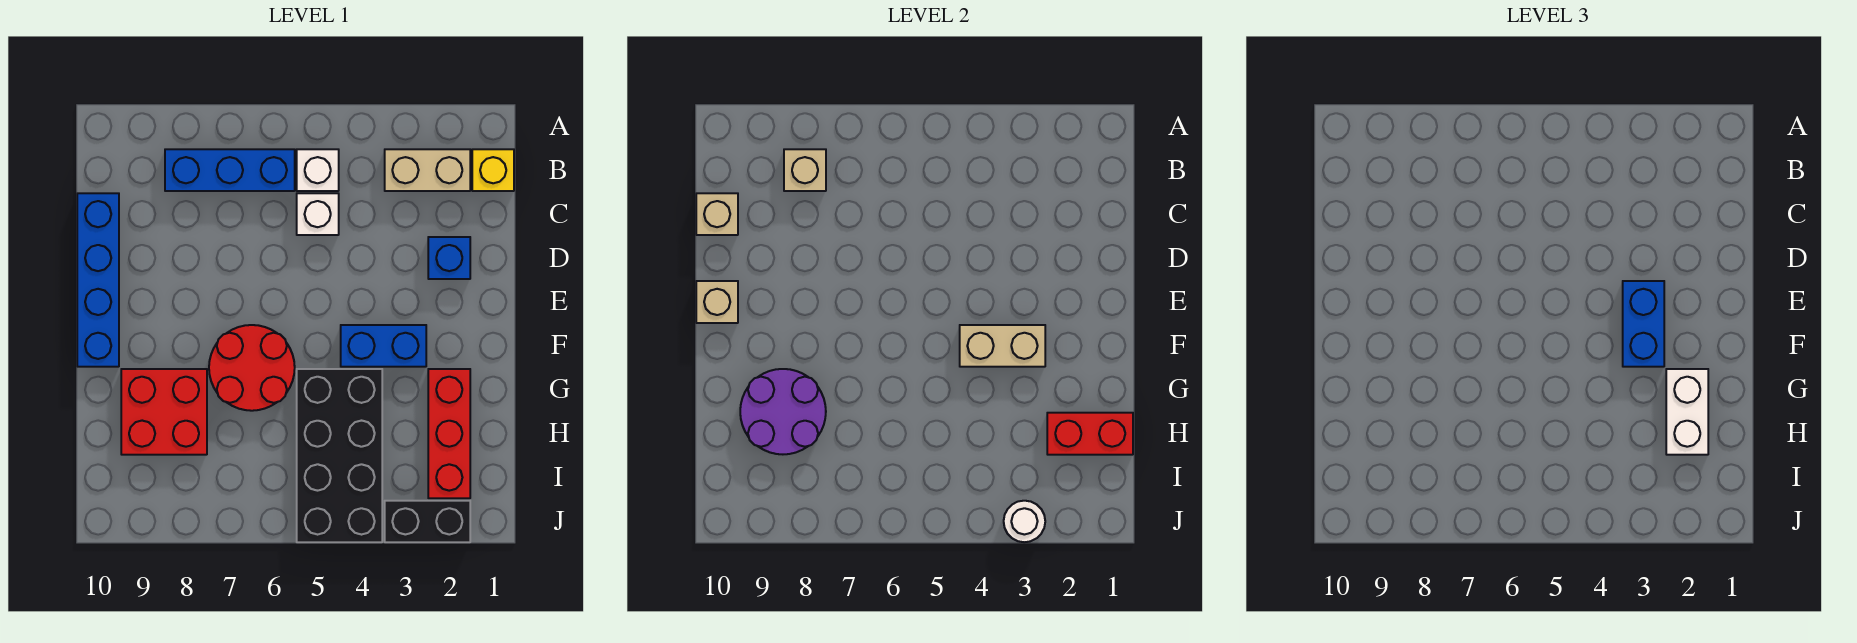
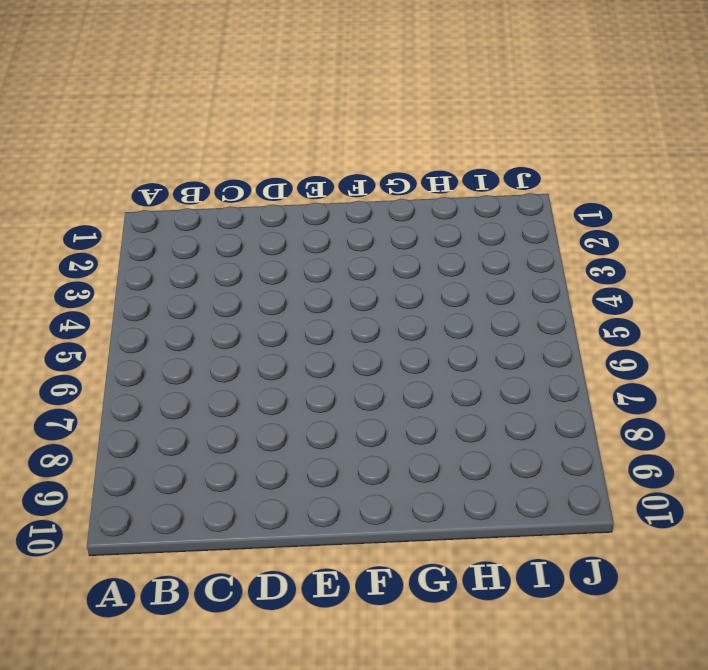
none -> yellow 1x1 brick [472,149,514,191]
none -> tan 1x2 brick [385,149,470,191]
none -> white 1x1 brick [297,149,339,191]

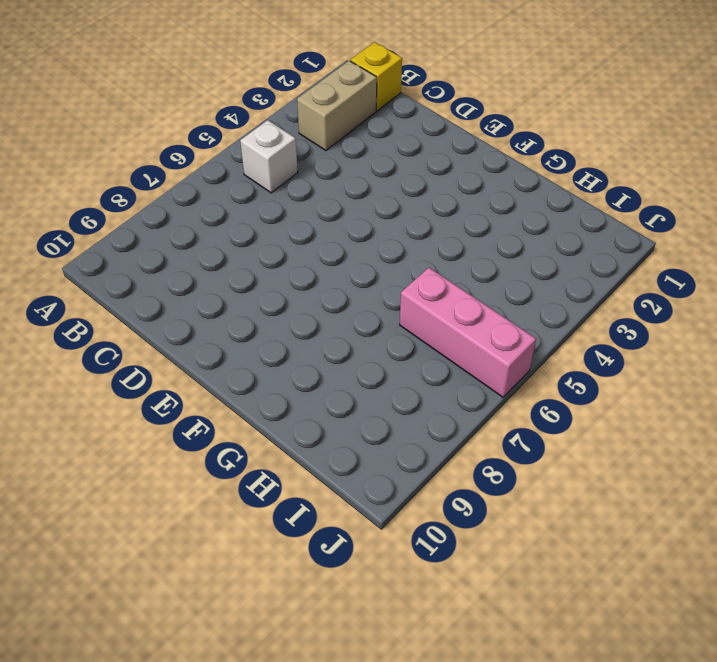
pink 1x3 brick [400,268,536,397] -> none
none -> blue 1x3 brick [165,149,295,191]
none -> white 1x1 brick [297,193,339,235]
none -> blue 1x4 brick [77,193,119,367]

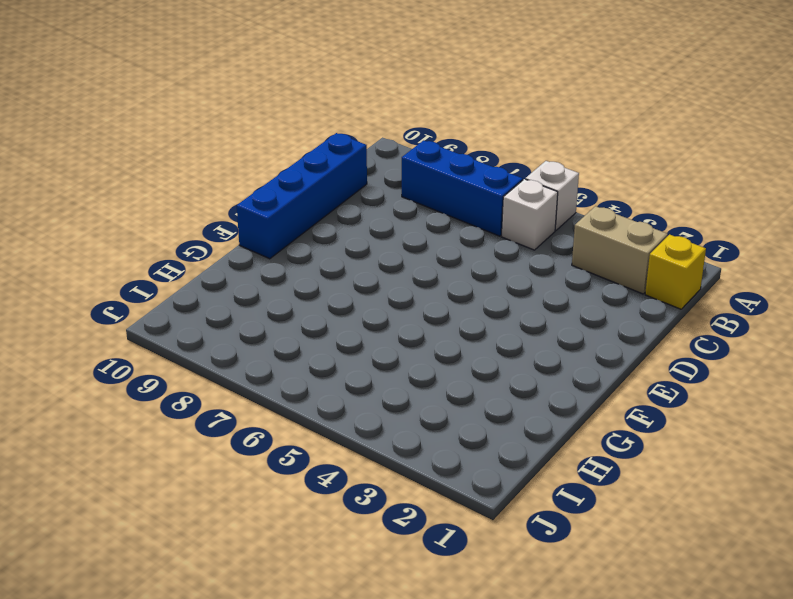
white 1x1 brick [525,161,579,231] -> white 1x1 brick moved to [297,193,339,235]
none -> blue 1x1 brick [428,237,470,279]
none -> blue 1x2 brick [341,325,426,367]
none -> red 2x2 round brick [209,325,295,411]

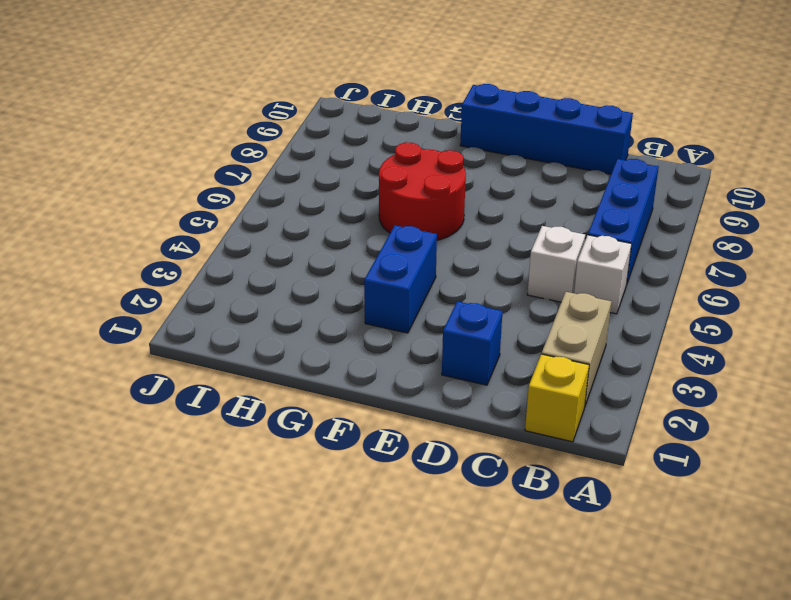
none -> red 1x3 brick [428,369,470,498]
none -> black 2x4 brick [297,369,382,542]
none -> red 2x2 brick [121,369,207,455]

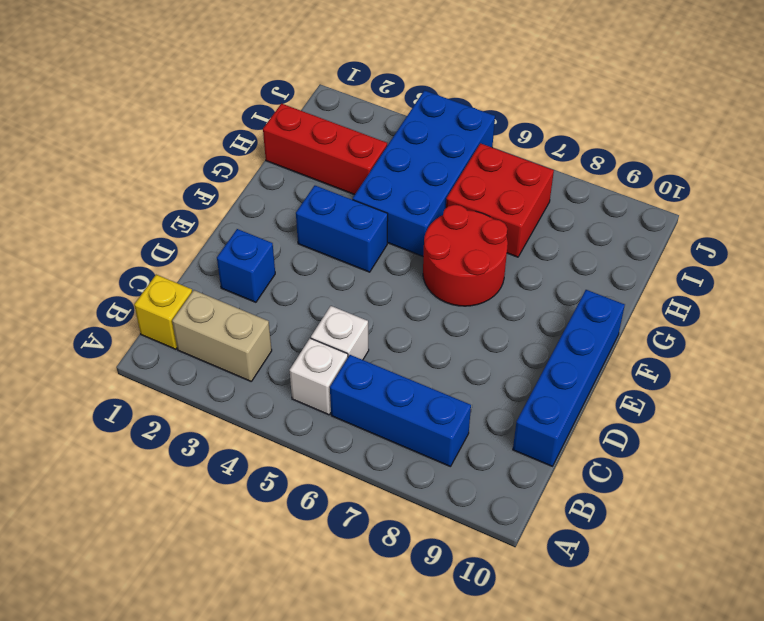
blue 2x4 brick [353,90,495,256] -> black 2x4 brick [297,369,382,542]
red 1x3 brick [263,104,387,195] -> red 1x3 brick turned to [428,369,470,498]
red 2x2 brick [446,143,554,257] -> red 2x2 brick moved to [121,369,207,455]
none -> black 1x2 brick [385,501,470,542]
none -> tan 1x1 brick [784,149,826,191]
none -> tan 1x1 brick [696,193,738,235]

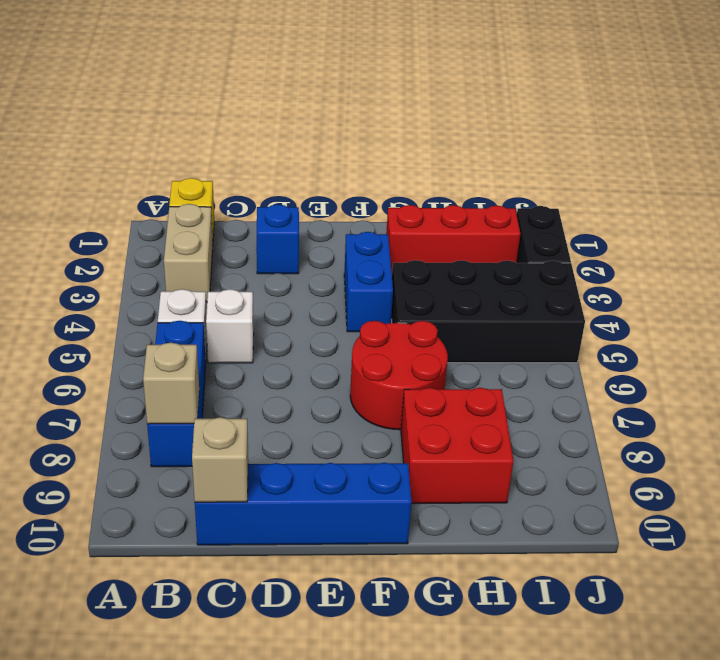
none -> tan 1x1 brick [696,281,738,323]
none -> tan 1x2 brick [960,325,1045,367]
none -> purple 2x2 round brick [740,369,826,454]

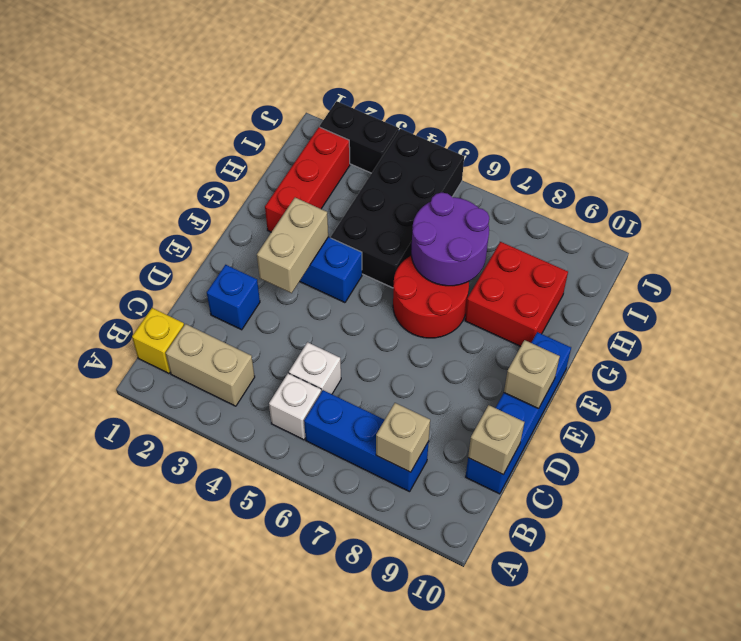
tan 1x2 brick [257,198,328,293] -> tan 1x2 brick turned to [960,325,1045,367]
purple 2x2 round brick [411,192,489,286] -> purple 2x2 round brick moved to [740,369,826,454]
none -> red 1x2 brick [1047,413,1133,455]
none -> white 1x1 round brick [1004,501,1045,542]
none -> blue 1x2 brick [1623,281,1664,367]

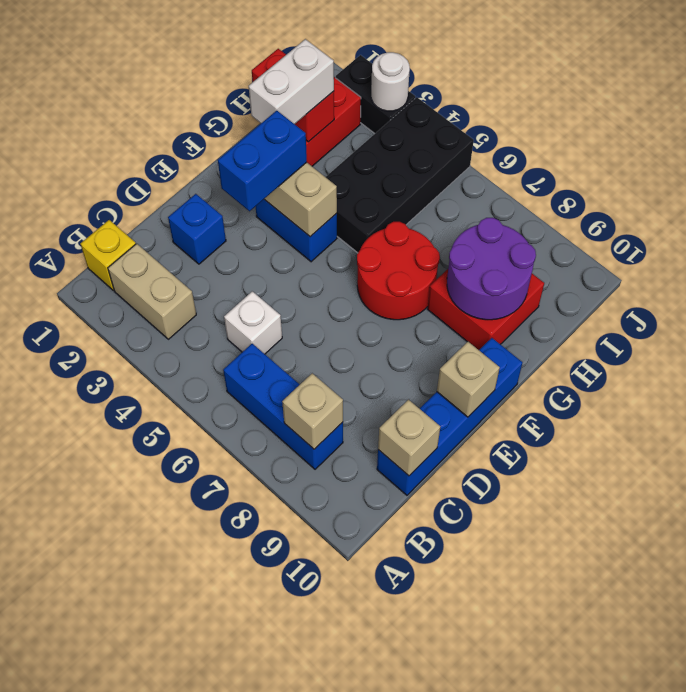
none -> white 1x1 brick [297,149,339,191]

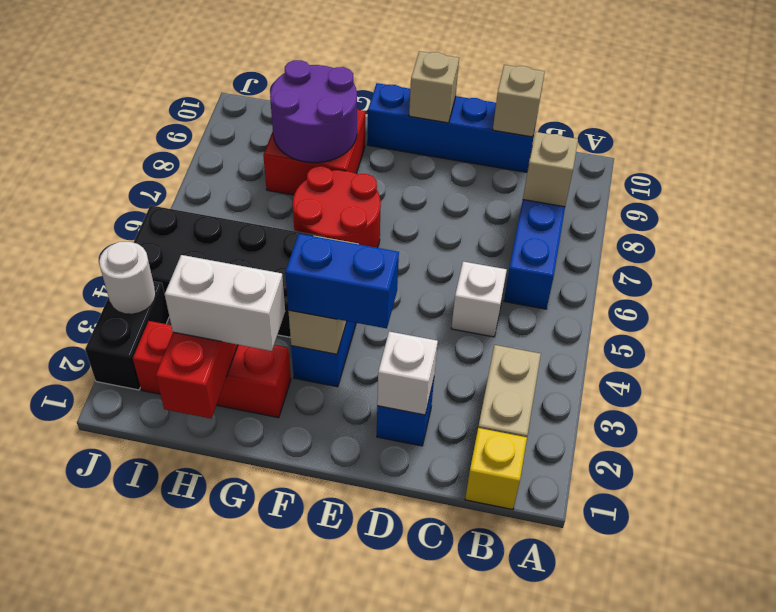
white 1x1 brick [377,332,438,415] -> white 1x1 brick moved to [297,149,339,191]

